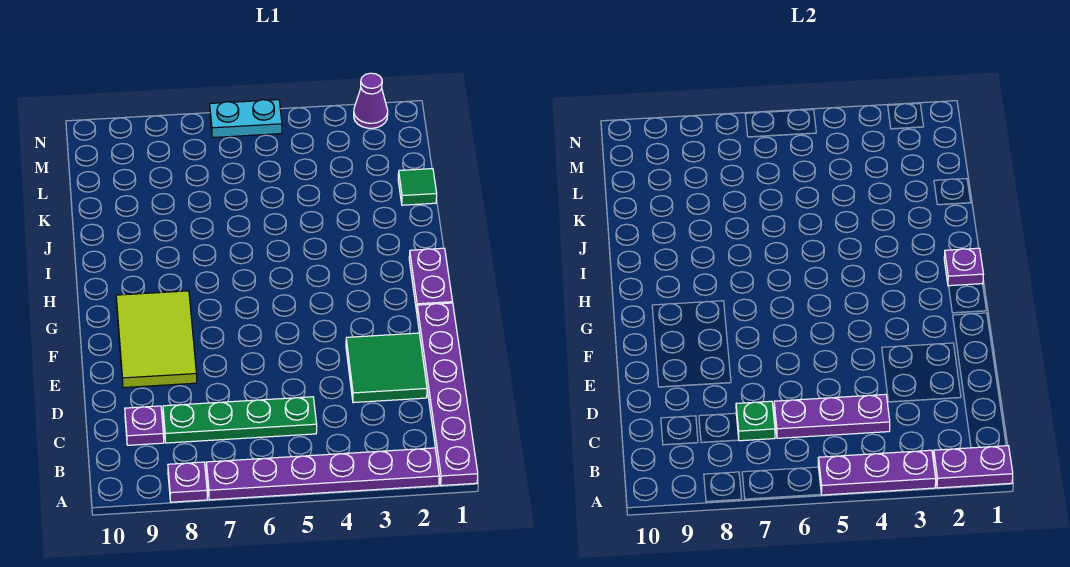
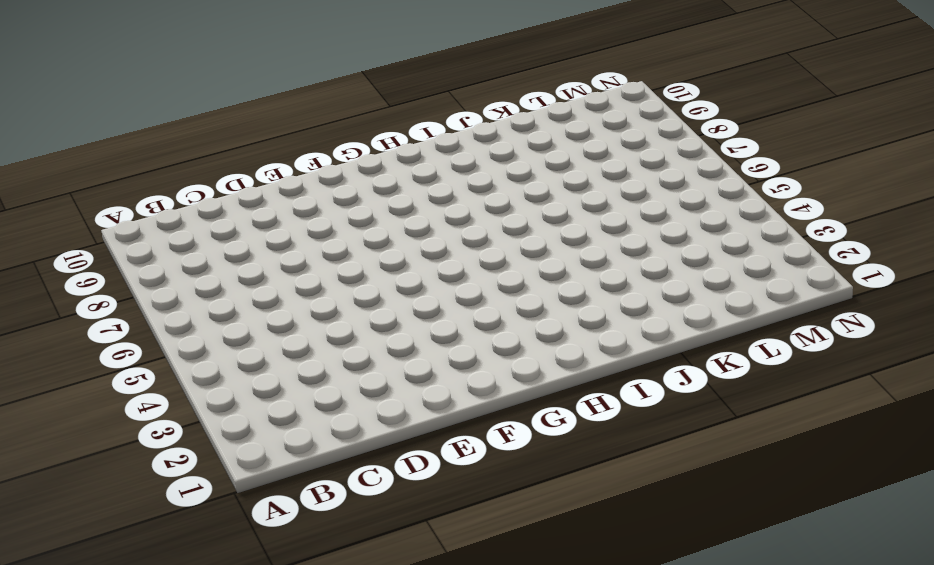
none -> purple 1x6 plate [417,303,478,486]
none -> purple 1x6 plate [206,448,439,500]
none -> purple 1x1 plate [168,462,207,502]

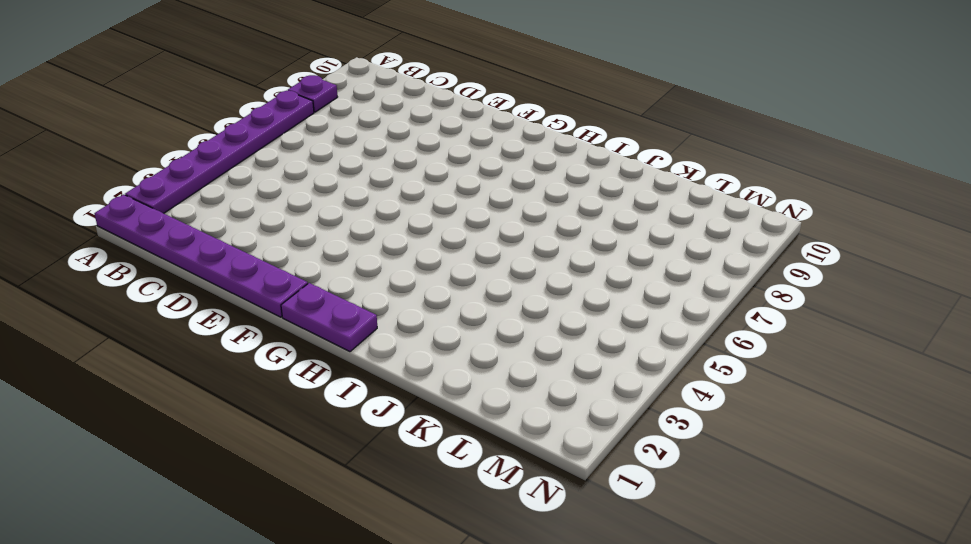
none -> green 1x4 plate [163,397,317,443]
none -> purple 1x1 plate [125,406,164,445]
none -> green 2x2 tile [346,333,427,403]

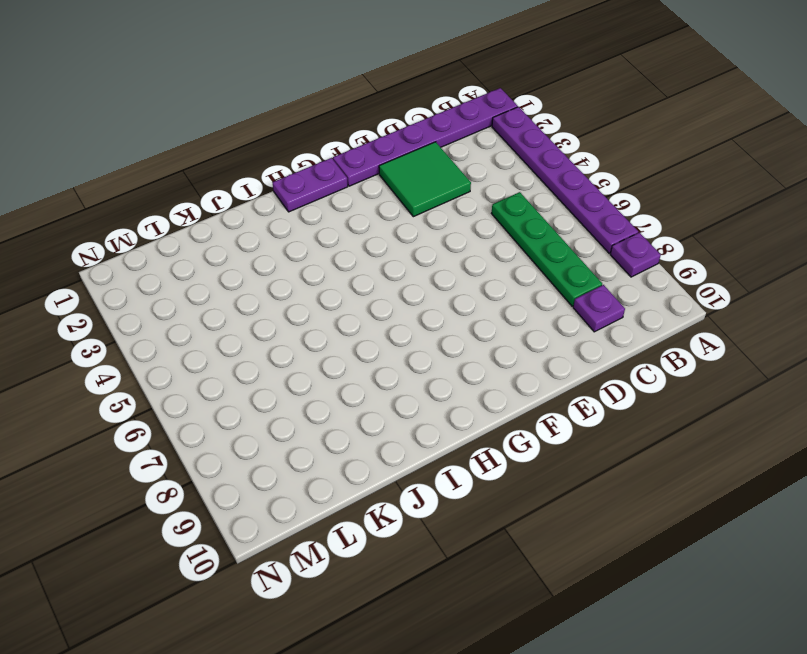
none -> lime 2x3 tile [116,291,197,388]
none -> green 1x1 tile [398,169,437,205]
none -> purple 1x1 cone [354,73,388,128]

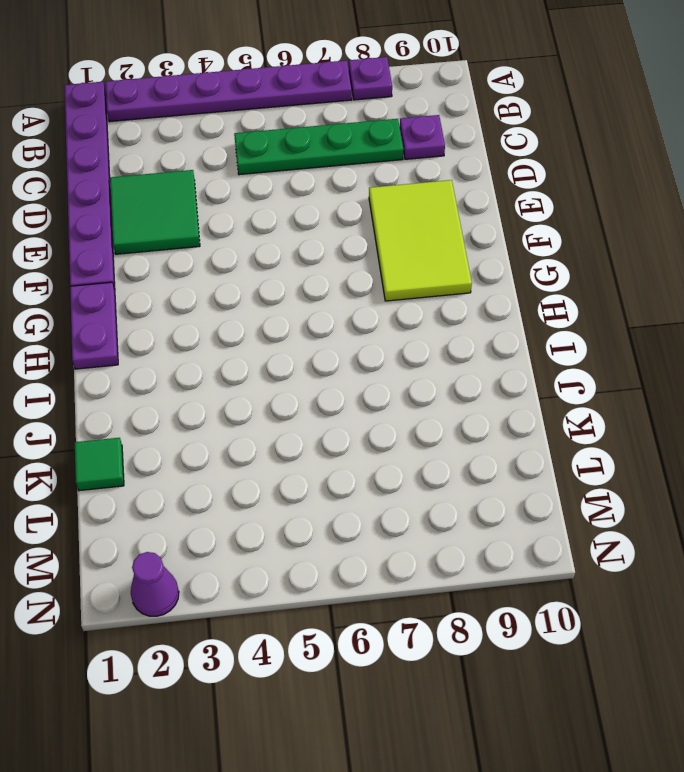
none -> cyan 1x2 plate [210,100,282,138]
none -> purple 1x2 plate [934,446,1013,488]
none -> purple 1x3 plate [818,450,936,495]

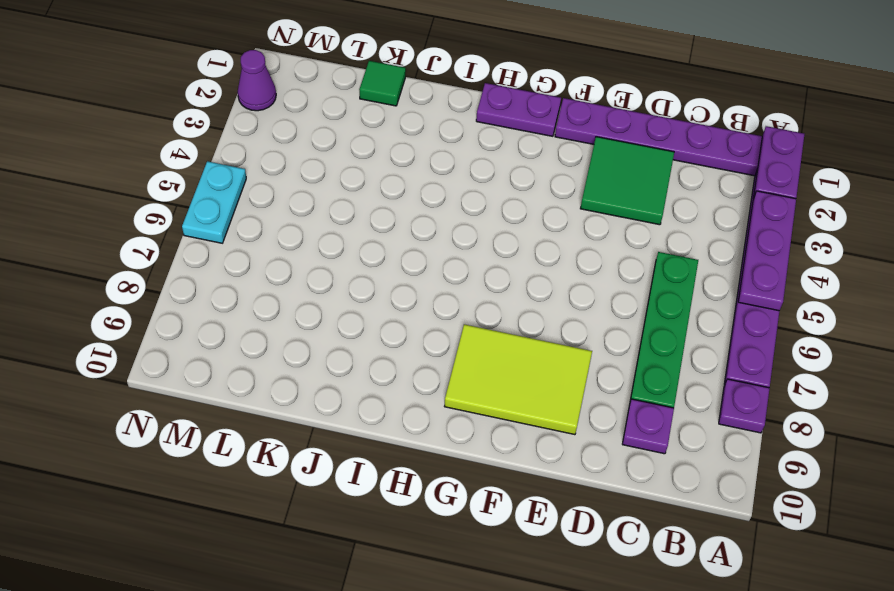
none -> purple 1x3 plate [774,394,890,438]
none -> green 1x1 plate [736,401,775,441]
none -> purple 1x1 plate [944,248,984,286]

